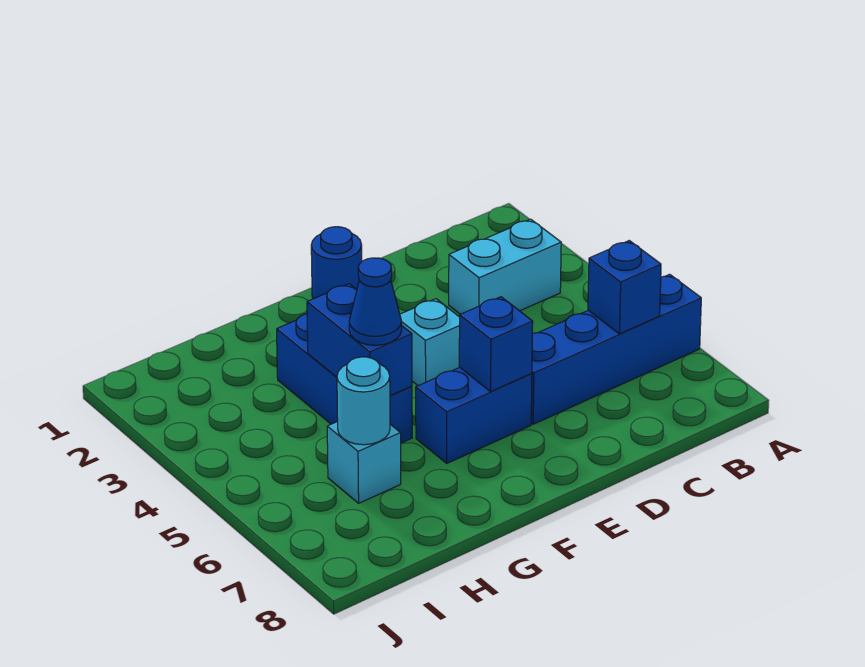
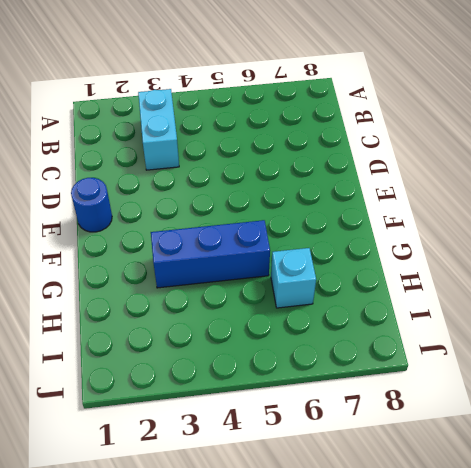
none -> blue 1x4 brick [531,274,701,424]
none -> cyan 1x1 brick [400,299,460,386]
none -> blue 1x2 brick [416,367,532,463]

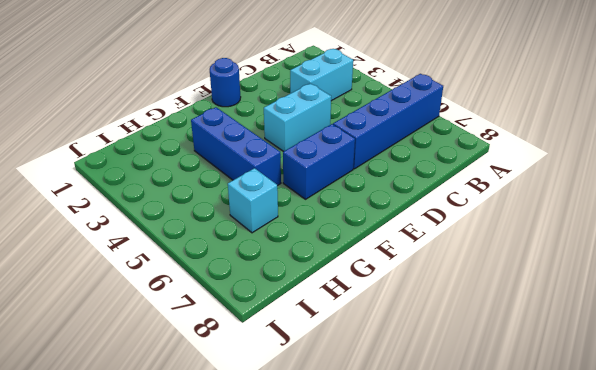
cyan 1x2 brick [264,83,331,152] -> cyan 1x1 brick [400,299,460,386]
none -> blue 1x1 brick [588,241,661,334]
none -> blue 1x1 brick [459,297,533,391]
none -> blue 1x2 brick [307,284,412,396]

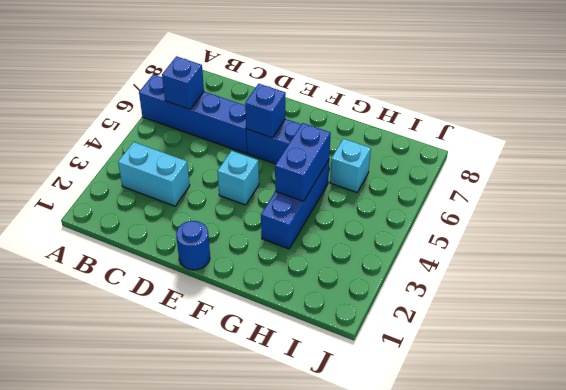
none -> cyan 1x1 round brick [337,357,390,445]
none -> blue 1x1 cone [349,258,402,345]

